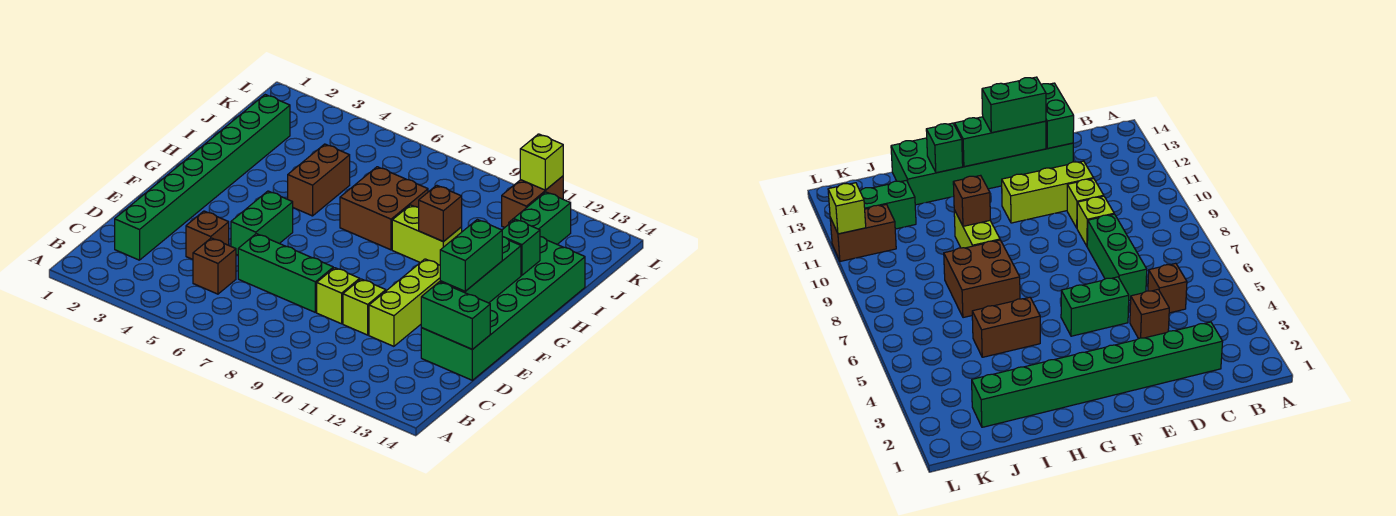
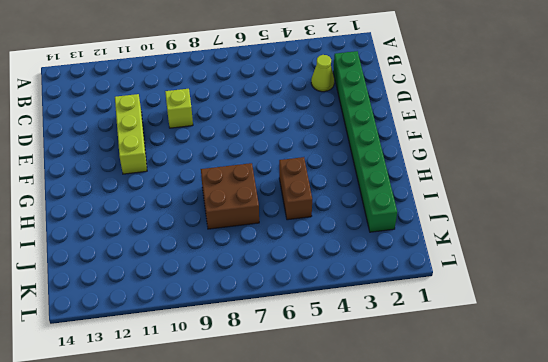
lime 1x1 cone [311,55,334,92] -> none
none -> brown 1x1 brick [193,238,236,294]
none -> brown 1x1 brick [186,211,229,259]
none -> green 1x3 brick [238,234,333,312]

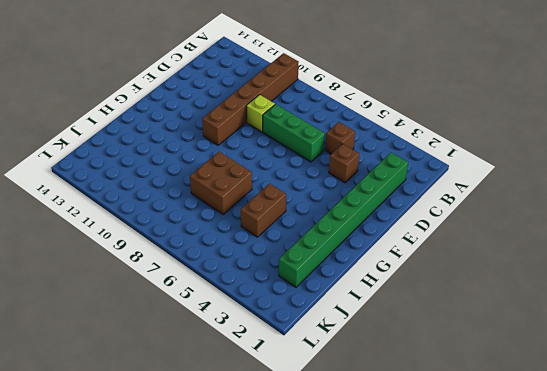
brown 1x6 brick [202,53,299,145] -> lime 1x1 brick [343,279,386,335]
none -> lime 1x3 brick [369,259,440,346]
none -> green 2x6 brick [421,237,585,380]
none -> green 1x2 brick [231,191,293,255]

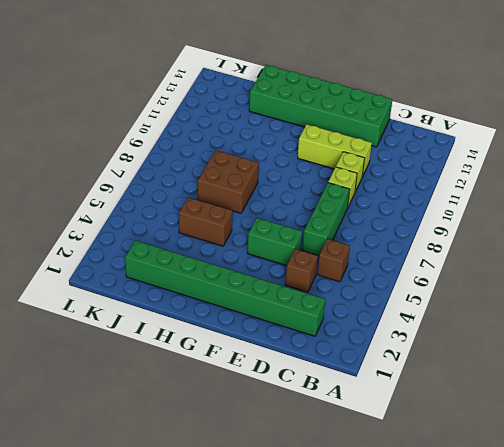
none -> lime 1x2 brick [392,205,462,265]
none -> green 1x2 brick [509,192,571,244]
none -> brown 1x2 brick [502,176,563,228]

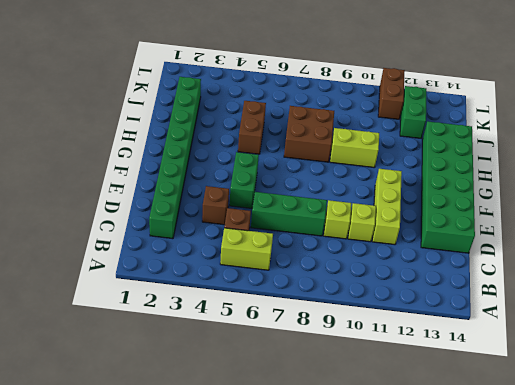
lime 1x2 brick [220,228,273,270] -> none
none -> green 1x2 brick [421,282,490,349]
none -> green 1x3 brick [440,237,521,303]
none -> brown 1x1 brick [419,185,462,242]

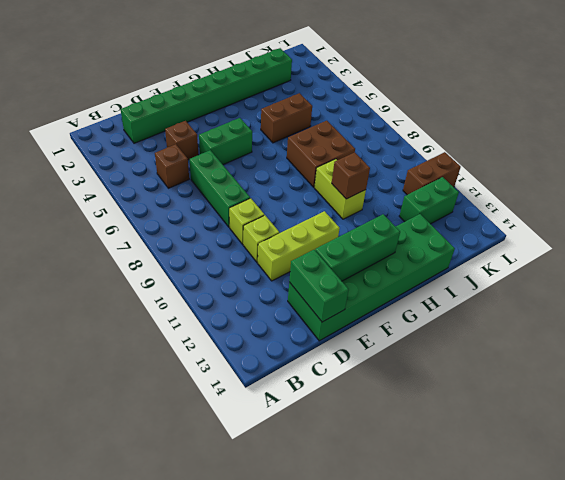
none -> green 1x1 brick [502,219,540,275]
none -> lime 1x1 brick [520,134,563,190]
none -> green 1x2 brick [440,219,502,291]

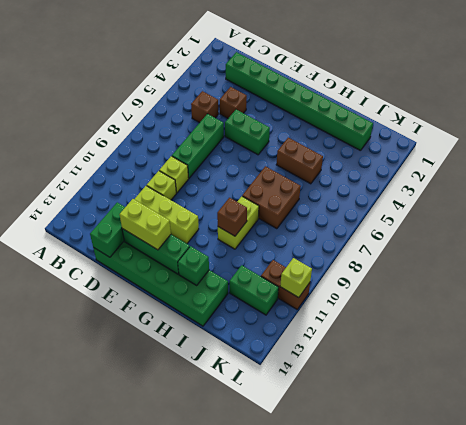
lime 1x2 brick [120,199,171,250] -> green 1x2 brick [440,219,502,291]

